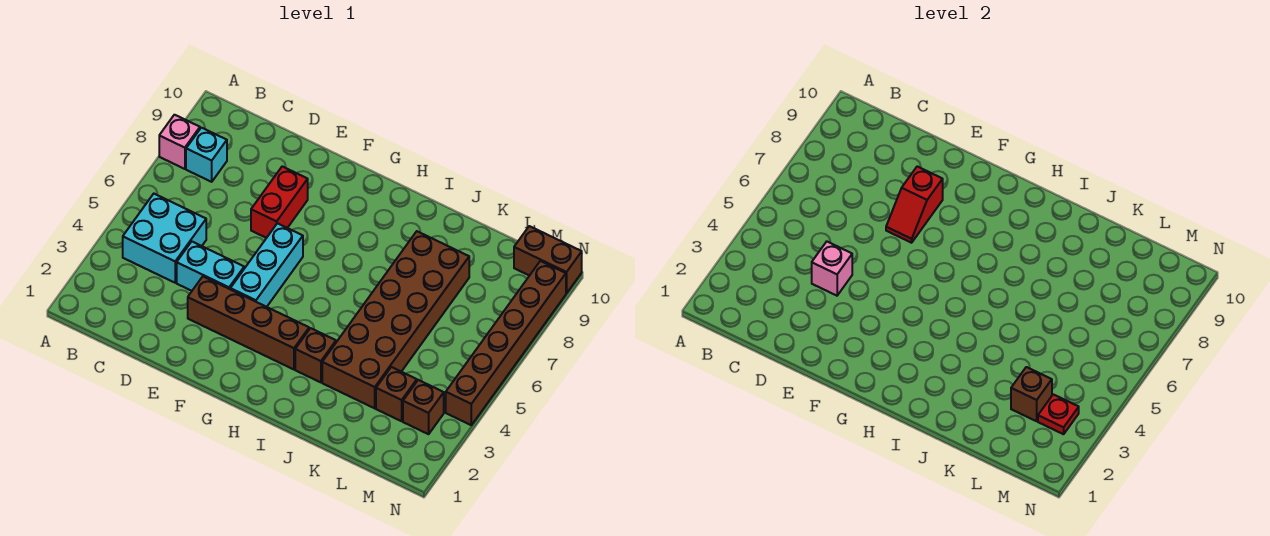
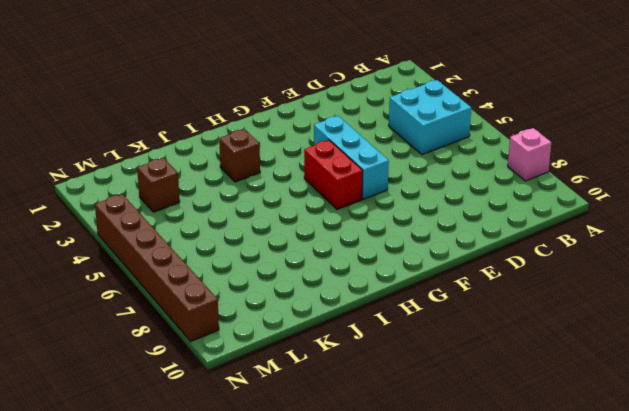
red 1x2 brick [304,140,363,209] -> red 1x2 brick moved to [251,166,308,238]
none -> cyan 1x1 brick [186,128,227,182]
none -> cyan 1x2 brick [177,242,244,291]
none -> brown 1x4 brick [188,277,309,369]

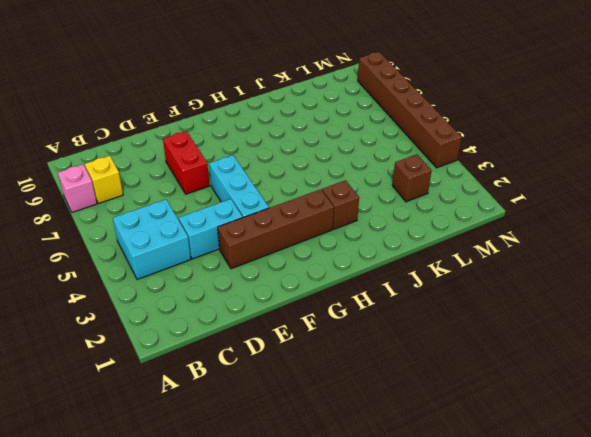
yellow 1x1 brick [85,156,123,204] -> cyan 1x1 brick [186,128,227,182]
none -> brown 2x6 brick [322,231,469,408]
none -> brown 1x1 brick [403,380,444,434]
none -> brown 1x2 brick [514,226,582,293]

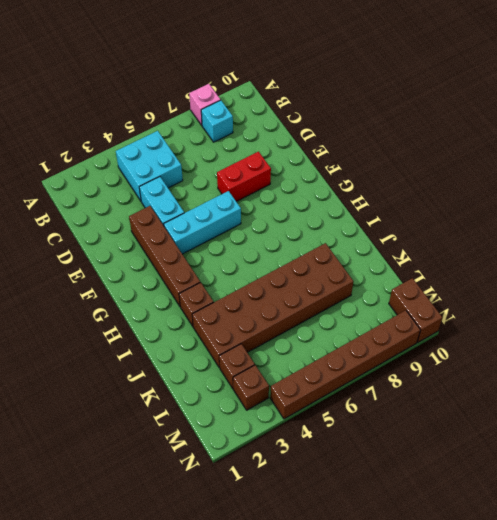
none -> pink 1x1 brick [812,242,852,296]
none -> red 1x2 slope [886,166,943,243]
none -> brown 1x1 brick [1011,367,1052,421]

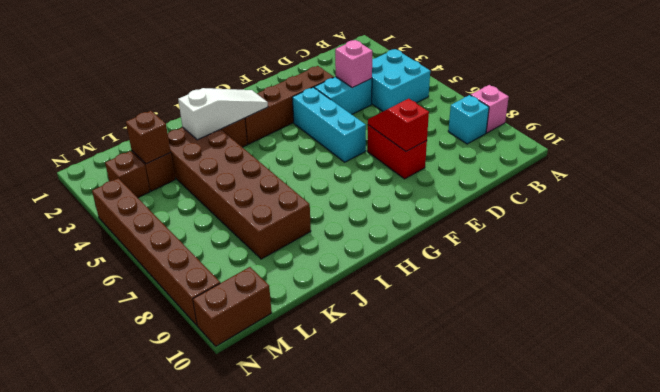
white 1x3 slope [178,88,268,140] -> none
none -> red 1x1 plate [1038,394,1079,434]

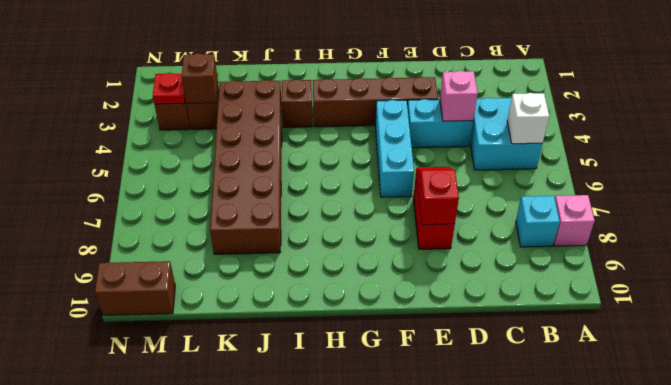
white 1x1 brick [507,93,549,144] -> none
none -> brown 1x6 brick [446,261,566,425]

